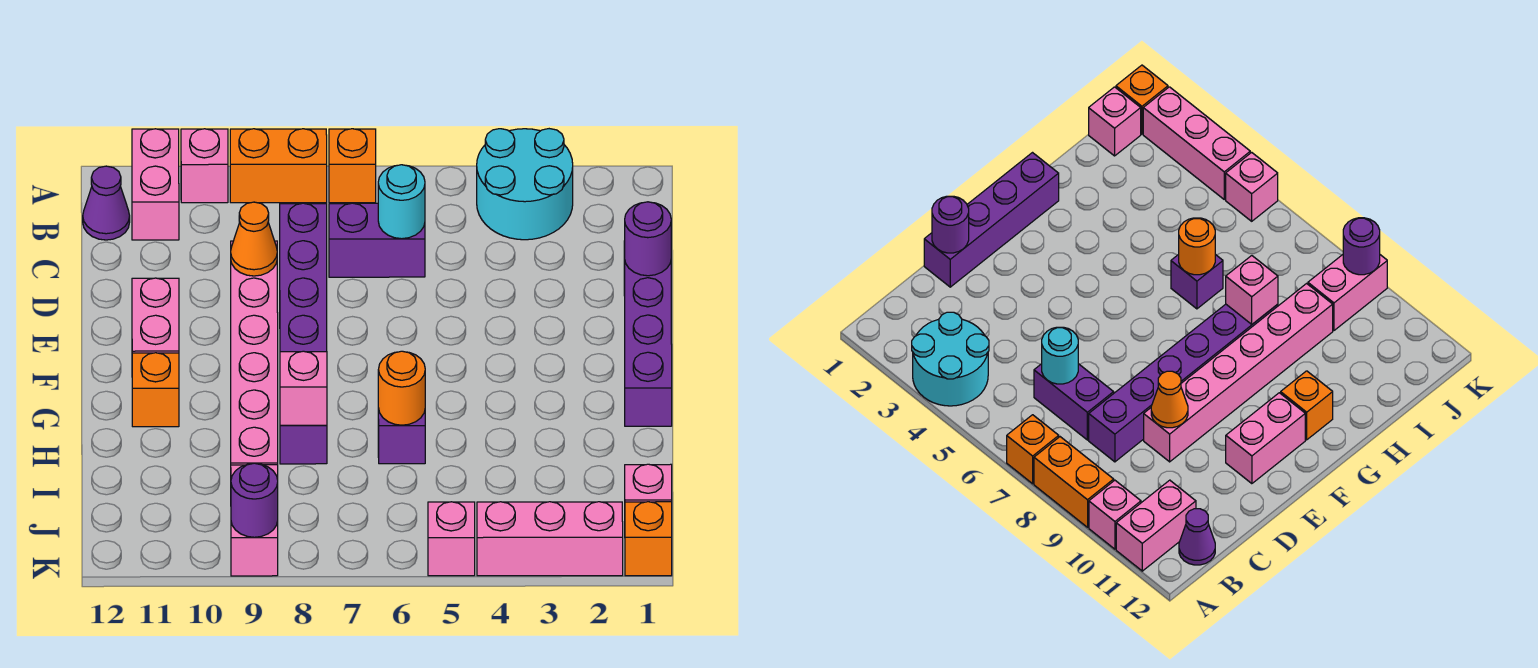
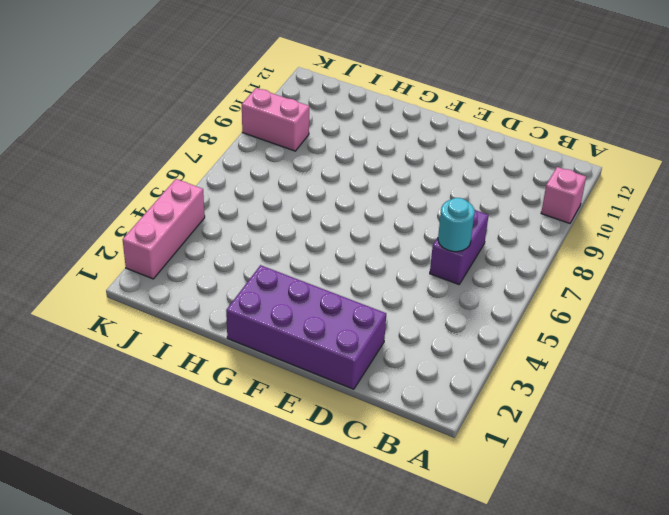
purple 2x4 brick [226,265,386,389] -> purple 1x4 brick [624,241,672,426]
none -> cyan 2x2 round brick [477,129,573,240]
none -> orange 1x1 brick [329,129,376,203]
none -> orange 1x2 brick [230,129,327,203]

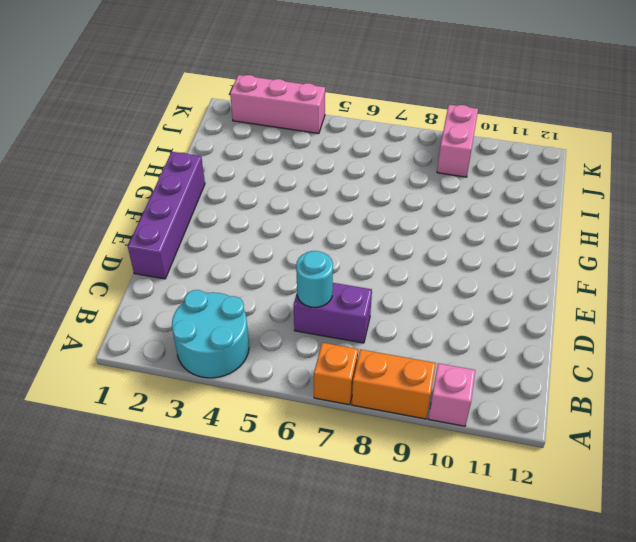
none -> pink 1x2 brick [132,129,179,240]
none -> purple 1x1 cone [83,166,130,240]
none -> purple 1x6 brick [280,203,327,464]

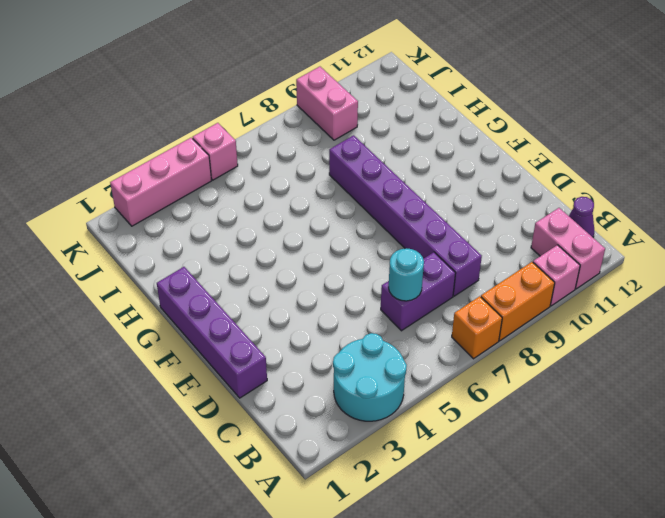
none -> pink 1x6 brick [231,241,278,465]
none -> pink 1x2 brick [132,278,179,353]
none -> orange 1x1 brick [132,353,179,427]

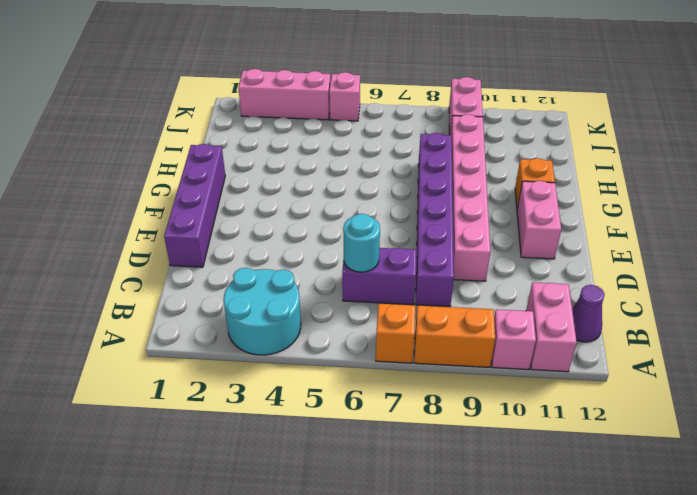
none -> purple 1x1 brick [378,408,425,464]
none -> pink 1x1 brick [625,464,672,502]
none -> orange 1x1 brick [625,502,672,576]

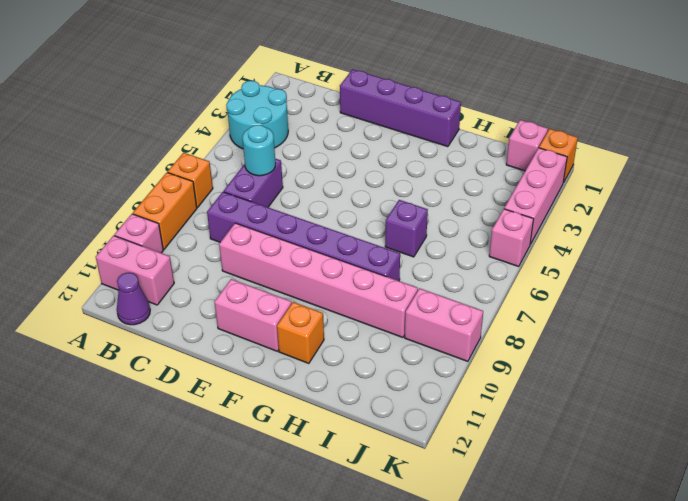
none -> purple 1x1 round brick [624,202,671,276]
none -> orange 1x1 cone [231,202,277,276]
none -> orange 1x1 round brick [378,351,425,425]

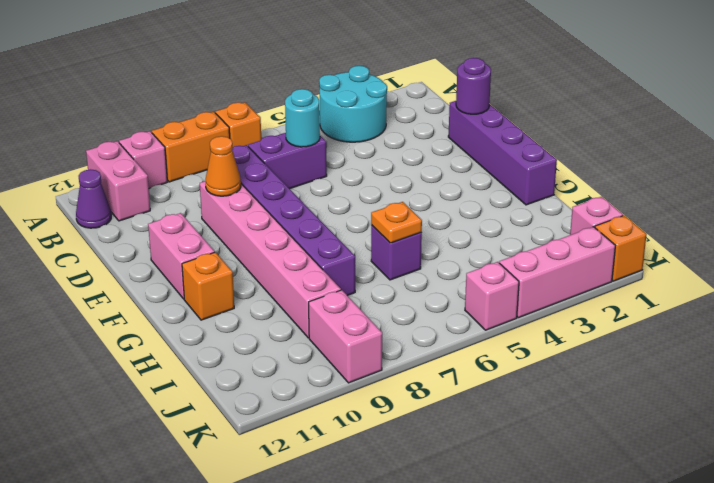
orange 1x1 plate [371,202,422,243] -> orange 1x1 round brick [378,351,425,425]
none -> pink 1x1 brick [280,351,327,425]
none -> purple 1x1 round brick [231,463,278,537]

